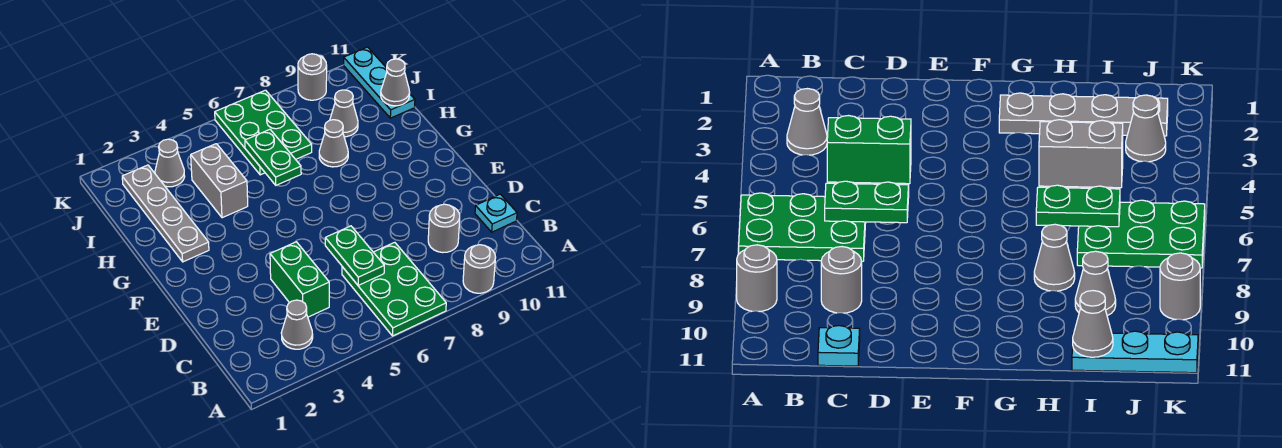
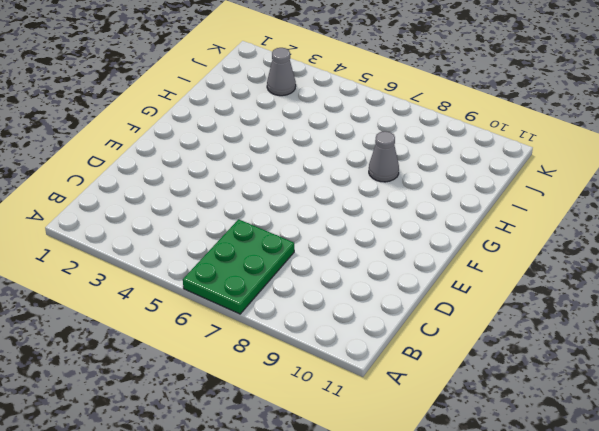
none -> grey 1x1 round brick [463,245,496,293]
none -> grey 1x1 cone [281,300,313,349]
none -> green 1x2 brick [270,242,329,317]

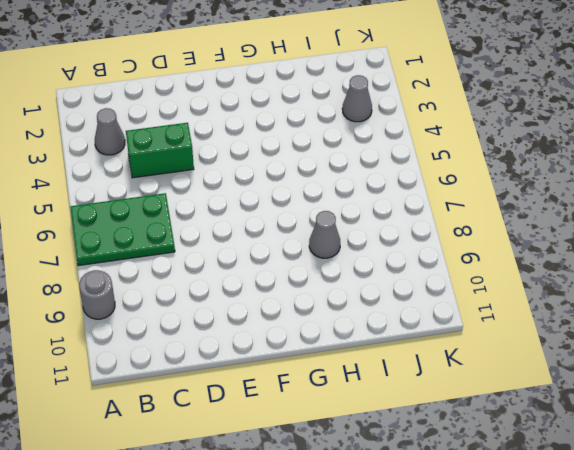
none -> grey 1x1 round brick [428,204,460,253]
none -> cyan 1x1 plate [475,194,517,232]
none -> grey 1x4 plate [122,165,209,262]

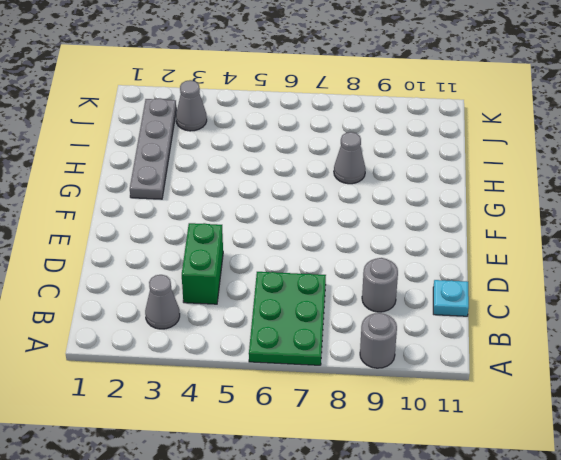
none -> grey 1x2 brick [191,144,248,218]
none -> green 2x3 plate [215,90,312,175]
none -> grey 1x1 cone [330,90,358,137]

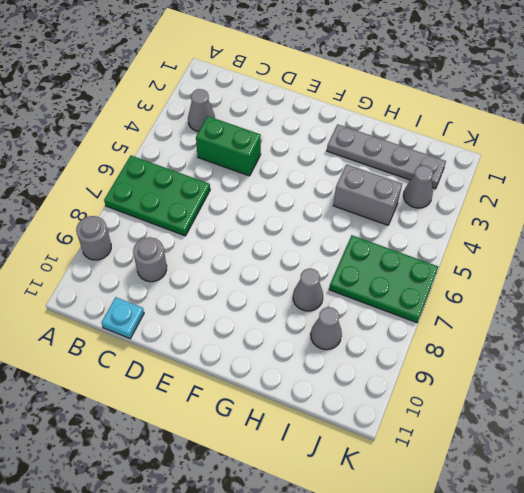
none -> cyan 1x3 plate [344,47,415,118]
none -> grey 1x1 round brick [298,54,327,100]
none -> green 1x2 plate [325,226,384,285]

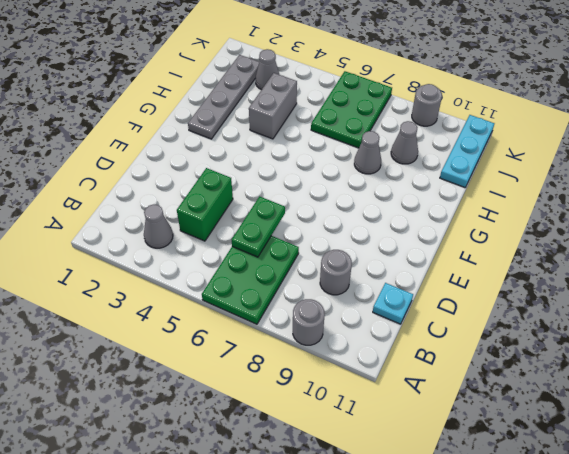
none -> green 1x2 plate [245,130,301,185]
none -> grey 1x1 cone [381,59,410,106]

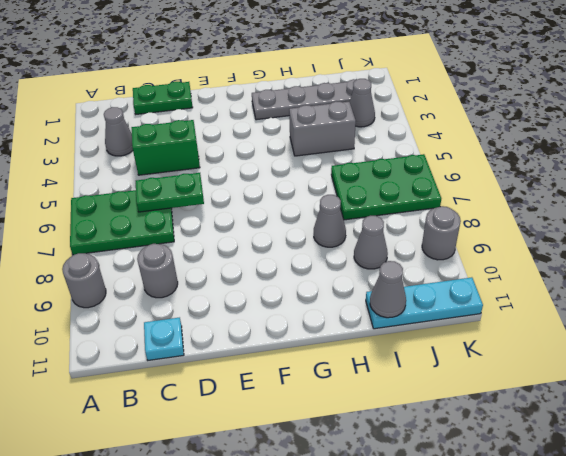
green 1x2 plate [133,82,193,114] -> green 1x2 plate moved to [245,130,301,185]

